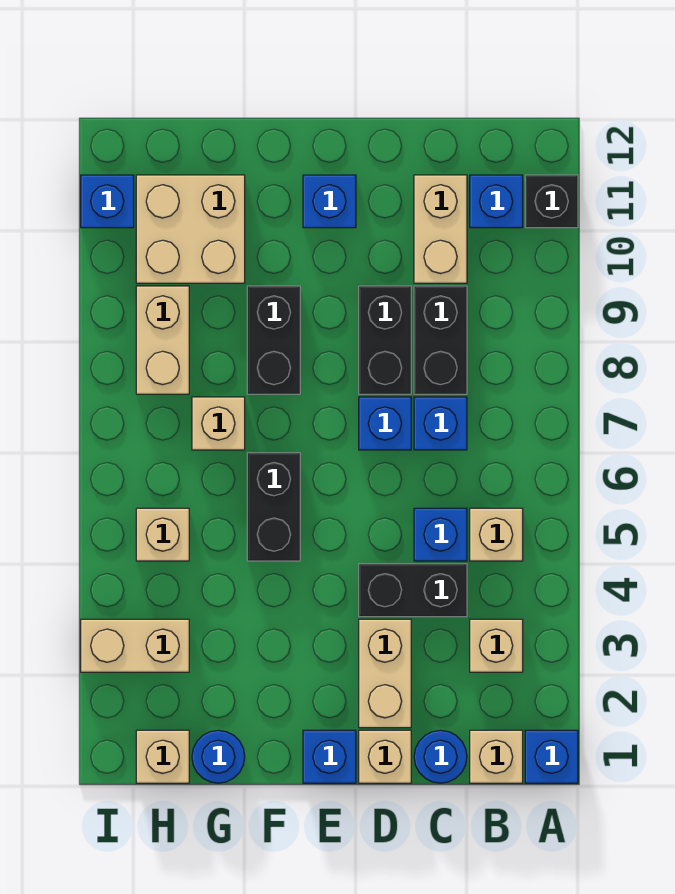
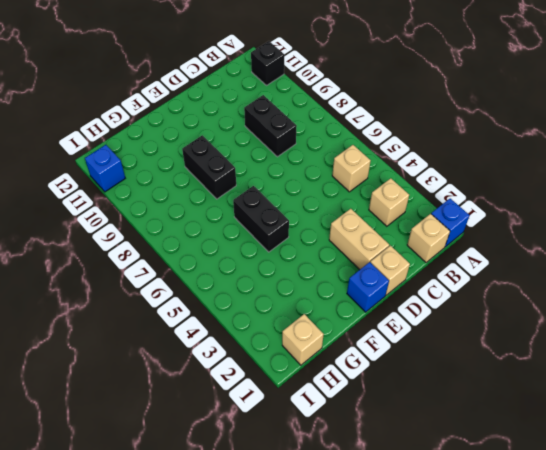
none -> blue 1x1 brick [470,175,523,228]
none -> blue 1x1 round brick [414,730,467,783]
none -> black 1x2 brick [359,564,467,617]

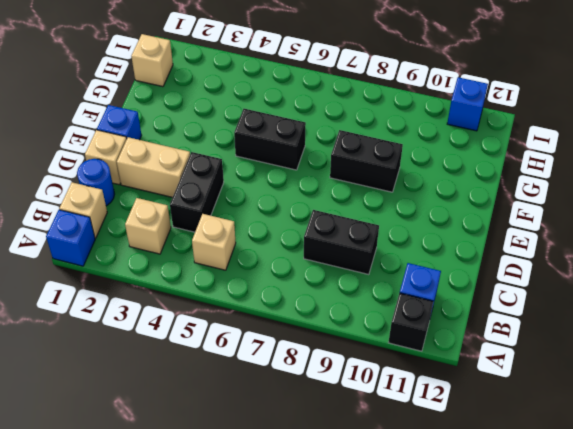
none -> blue 1x1 brick [414,508,467,561]
none -> blue 1x1 brick [414,397,467,450]
none -> tan 1x2 brick [414,175,467,283]

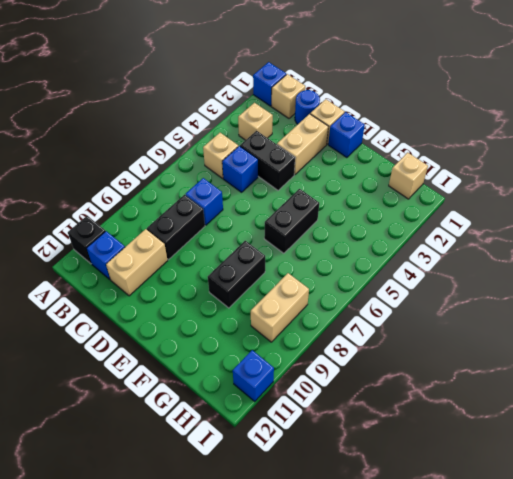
none -> blue 1x1 brick [359,397,411,450]
none -> black 1x2 brick [359,286,411,394]
none -> blue 1x1 brick [303,175,356,228]

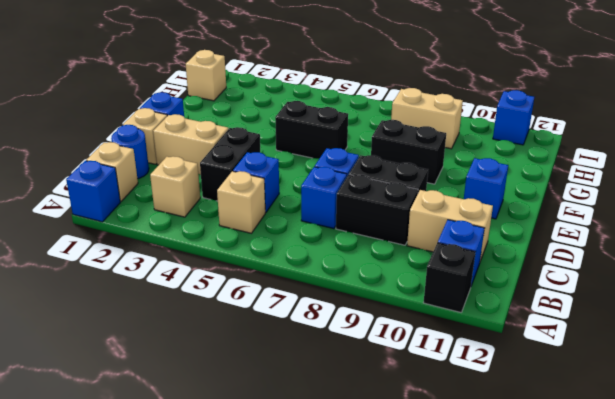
none -> blue 1x1 round brick [192,730,245,783]
none -> tan 1x1 brick [192,397,245,450]
none -> tan 2x2 brick [136,175,245,283]

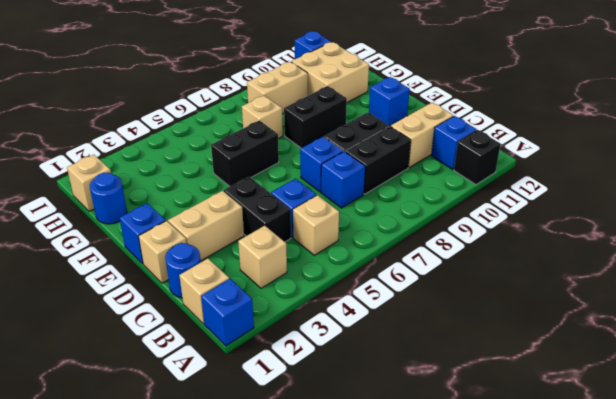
none -> tan 1x2 brick [81,619,189,672]
none -> tan 1x1 brick [136,508,189,561]

